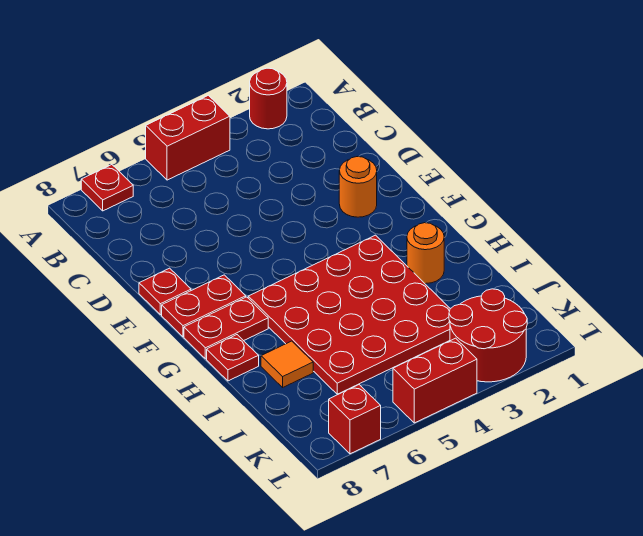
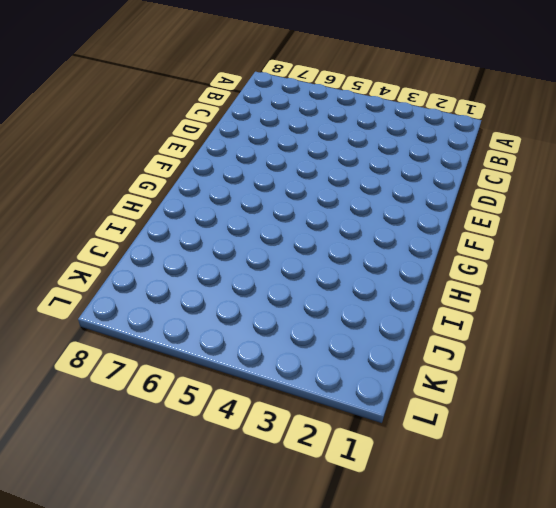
none -> red 1x1 round brick [250,68,287,129]
none -> red 1x2 brick [146,95,230,180]
none -> red 1x1 plate [81,165,133,211]

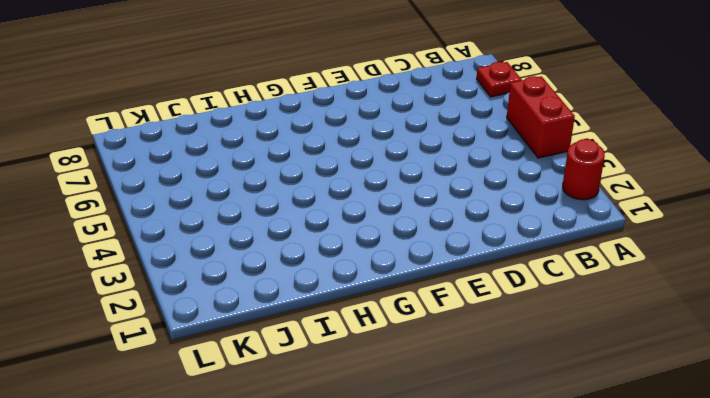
none -> orange 1x1 round brick [339,157,377,217]
none -> red 1x1 plate [139,268,191,315]
none -> red 1x2 plate [162,275,246,337]

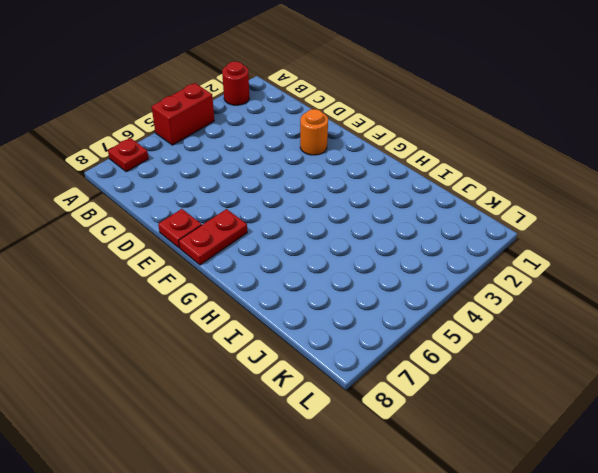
none -> red 4x4 plate [248,235,450,394]
none -> red 1x2 plate [184,297,268,359]
none -> orange 1x1 round brick [407,223,444,284]

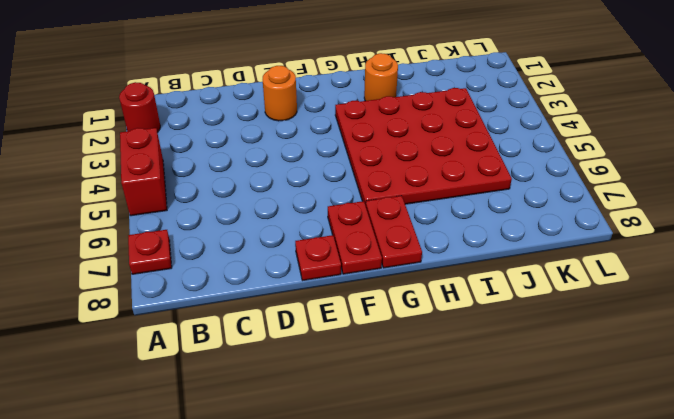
none -> red 1x1 plate [207,335,259,381]
none -> orange 1x1 tile [261,341,313,387]
none -> red 2x2 round brick [449,289,527,382]

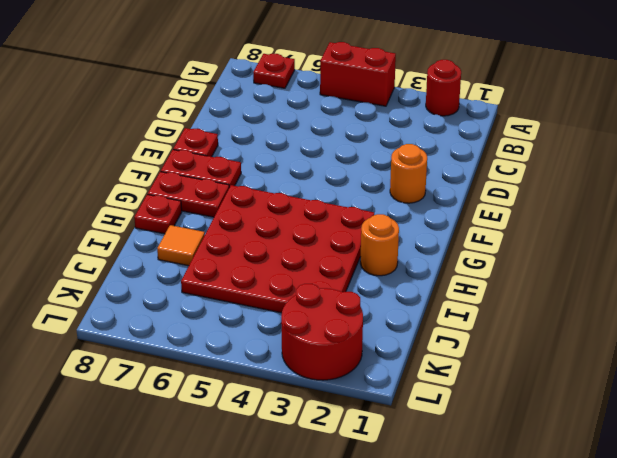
none -> red 1x2 brick [393,338,477,423]
none -> red 1x1 brick [329,385,381,454]

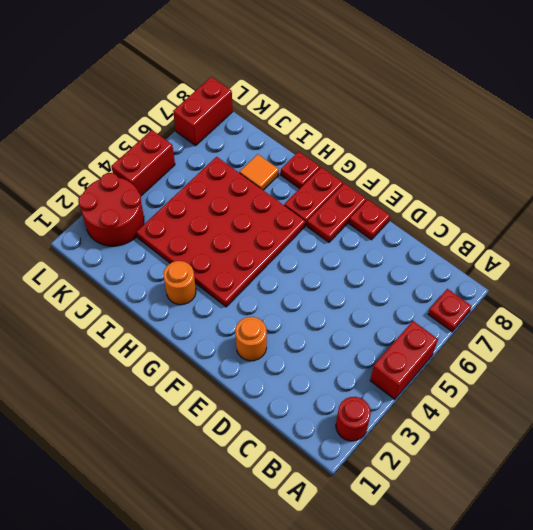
red 1x2 brick [173,77,233,146] -> red 1x1 brick [329,385,381,454]

